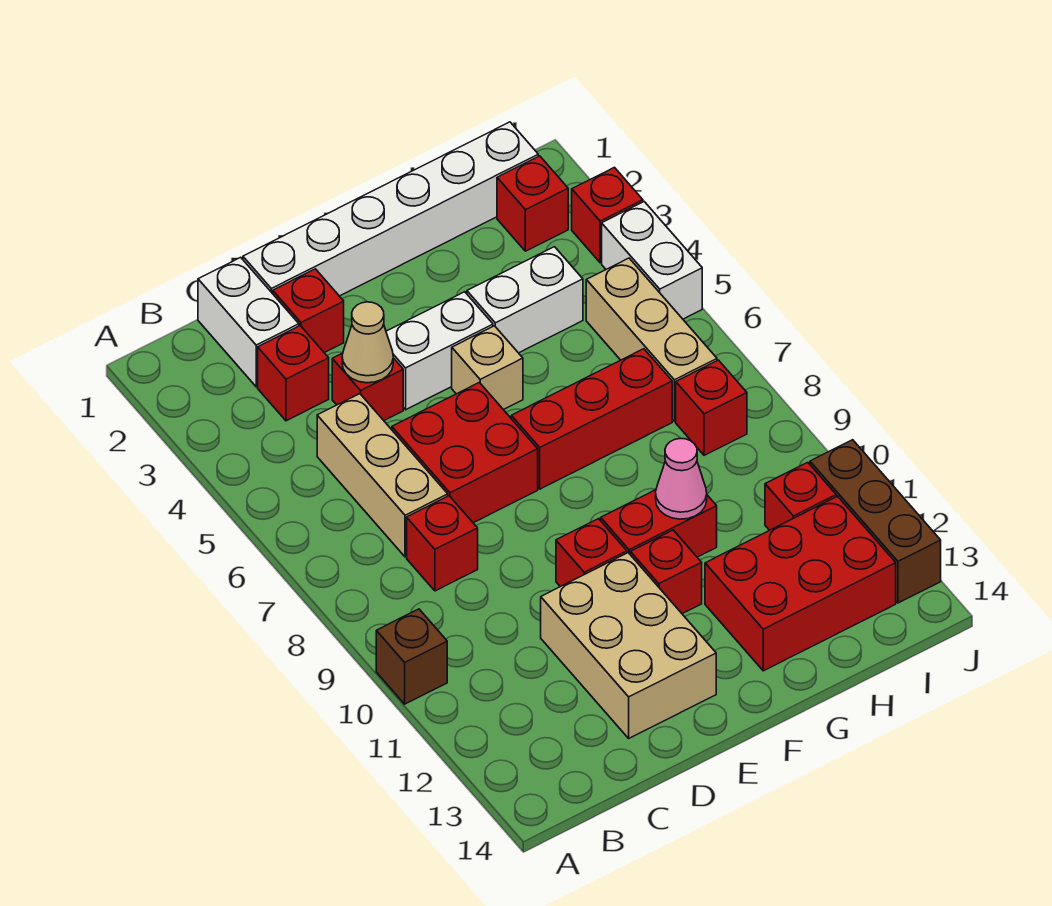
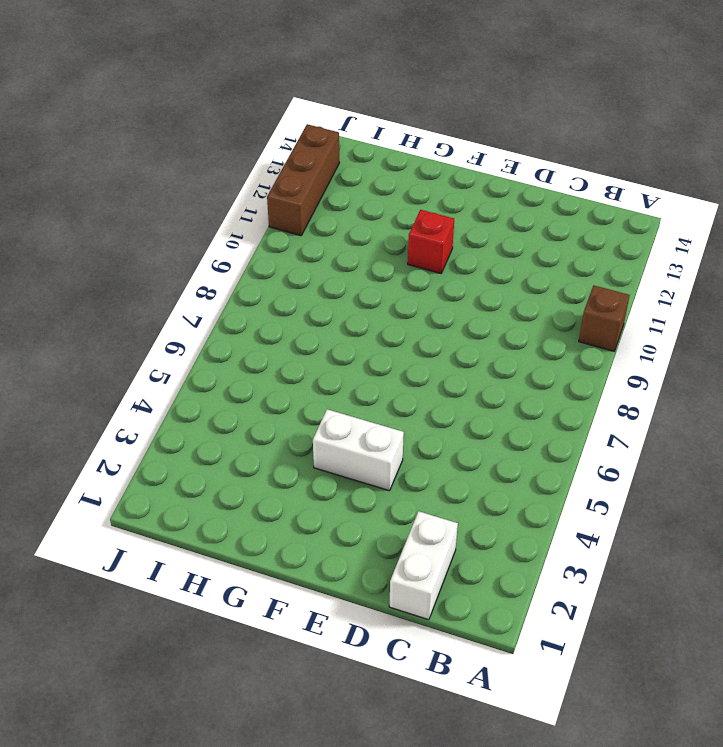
none -> red 1x1 brick [258,326,329,421]
none -> tan 1x3 brick [317,394,448,557]
none -> red 1x1 brick [407,496,478,591]

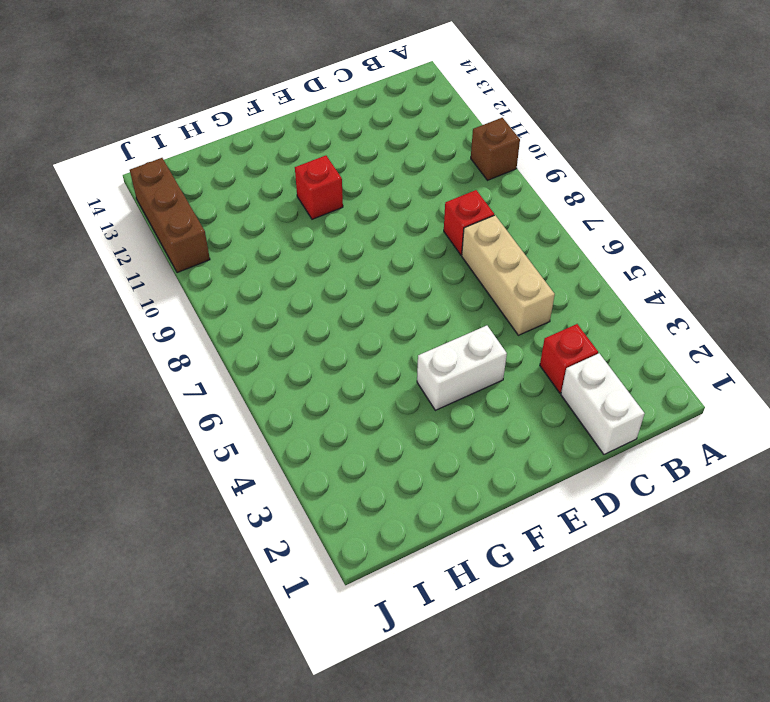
none -> white 1x6 brick [243,122,538,296]
none -> red 1x1 brick [273,269,344,353]
none -> red 1x1 brick [332,353,403,420]

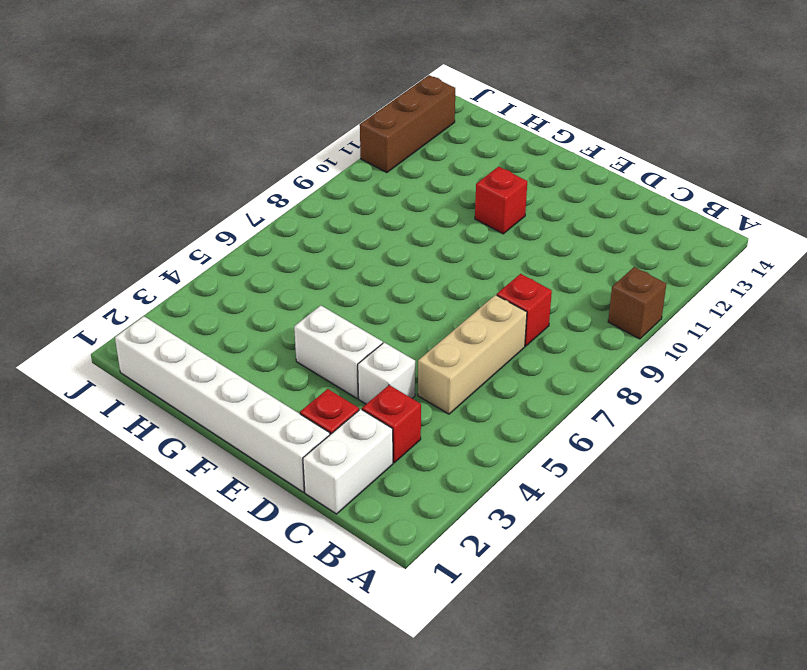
white 1x1 brick [358,343,415,404] -> red 1x1 brick [332,353,403,420]
none -> red 2x2 brick [392,382,538,523]
none -> tan 2x3 brick [541,553,716,738]
none -> red 1x1 brick [556,519,627,587]

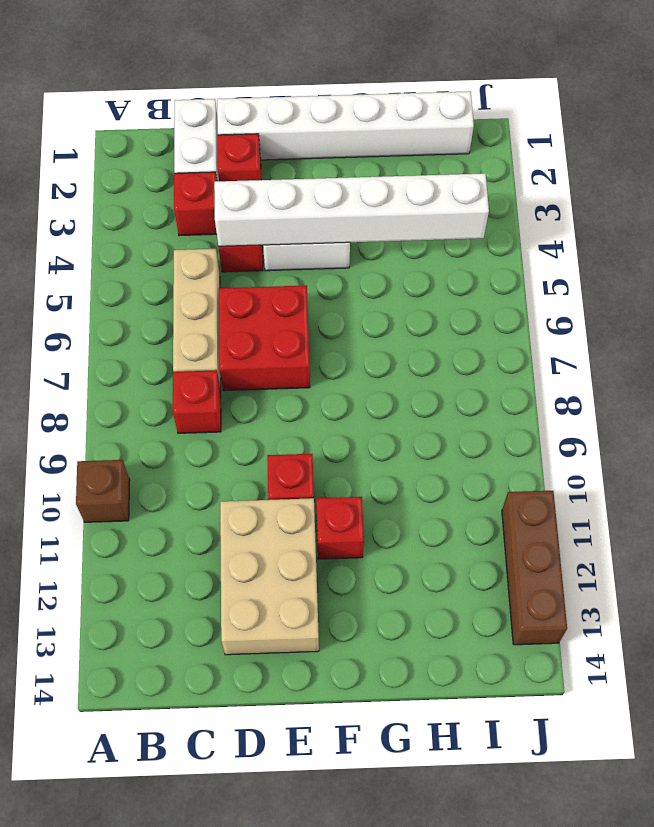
white 1x6 brick [214,173,489,246] -> tan 1x1 cone [342,302,393,383]
none -> tan 1x1 brick [452,326,523,410]
none -> red 1x3 brick [511,349,672,489]
none -> red 1x2 brick [601,490,717,557]

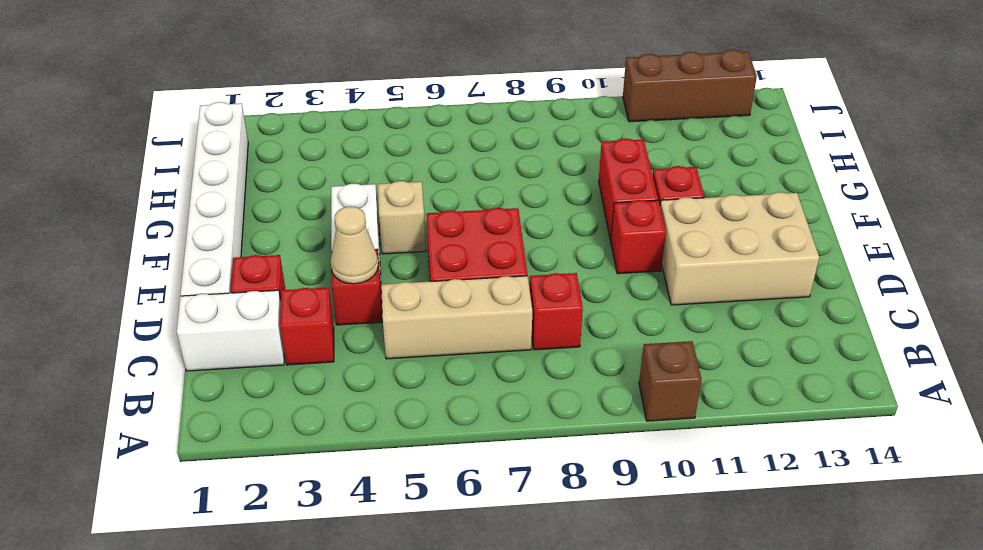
none -> red 1x3 brick [511,349,672,489]
none -> white 1x2 brick [467,247,583,353]
none -> red 2x3 brick [705,496,896,671]

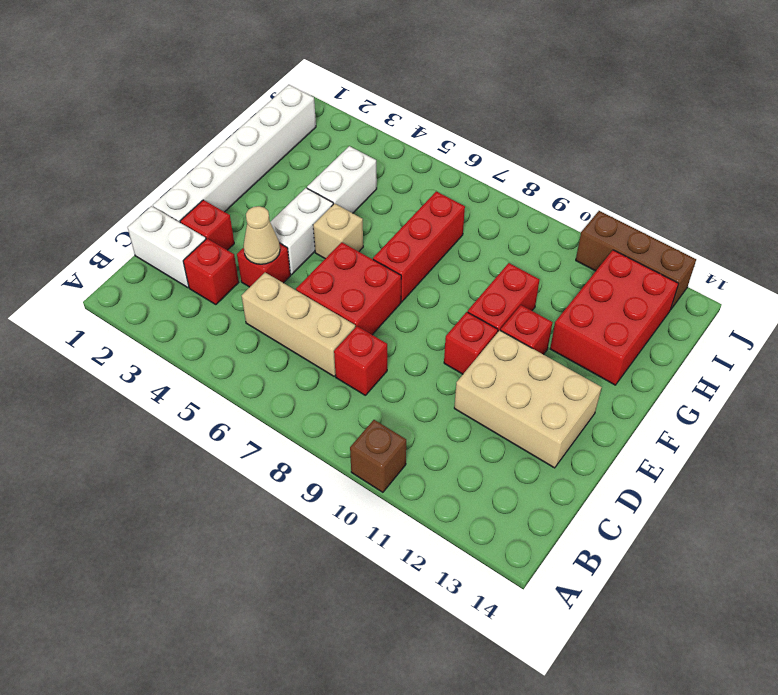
none -> red 1x1 brick [497,156,568,251]
none -> tan 1x3 brick [586,258,717,421]
none -> red 1x1 brick [676,360,747,455]

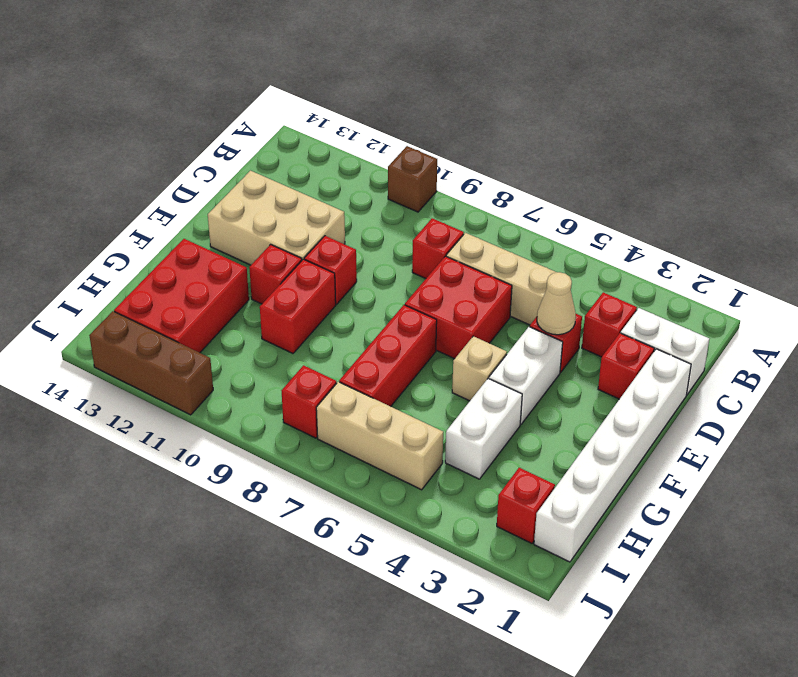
none -> red 1x1 brick [765,462,836,530]
none -> red 1x1 brick [572,167,643,263]
none -> white 1x2 brick [602,202,702,319]

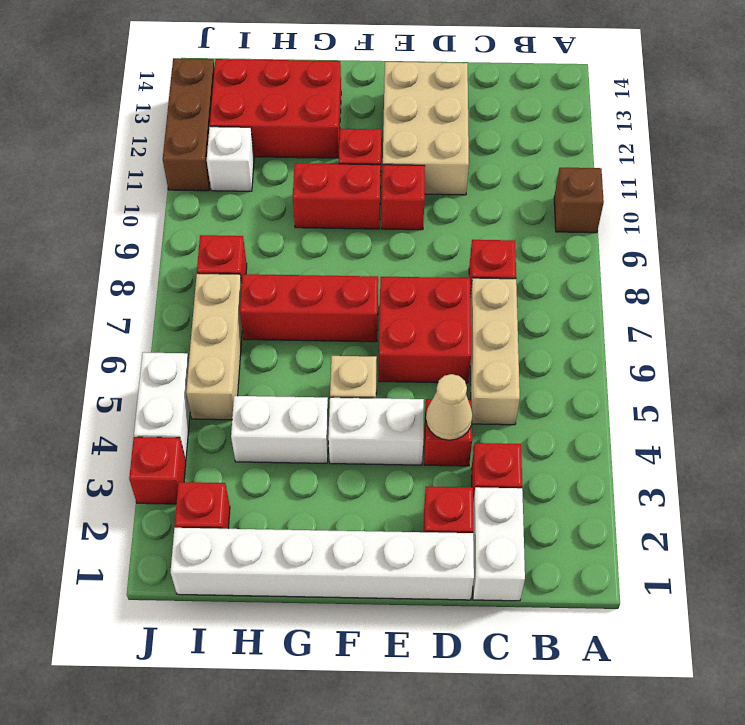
white 1x1 brick [207,127,254,191] -> red 1x1 brick [765,462,836,530]
none -> pink 1x1 cone [656,438,707,519]

